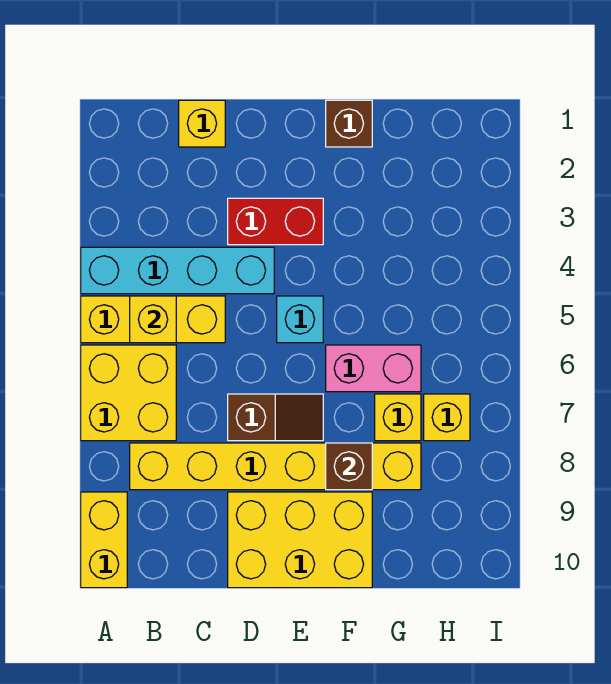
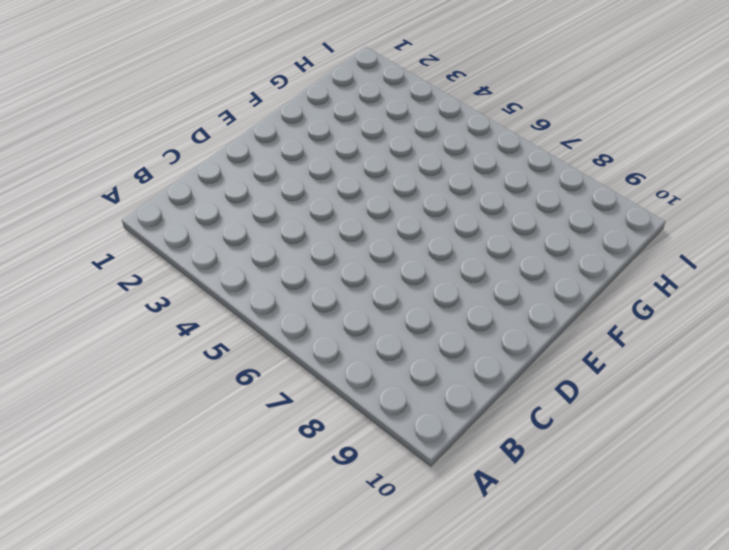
none -> cyan 1x4 brick [81,247,274,294]
none -> yellow 1x3 brick [81,296,225,343]
none -> yellow 2x2 brick [81,345,176,441]

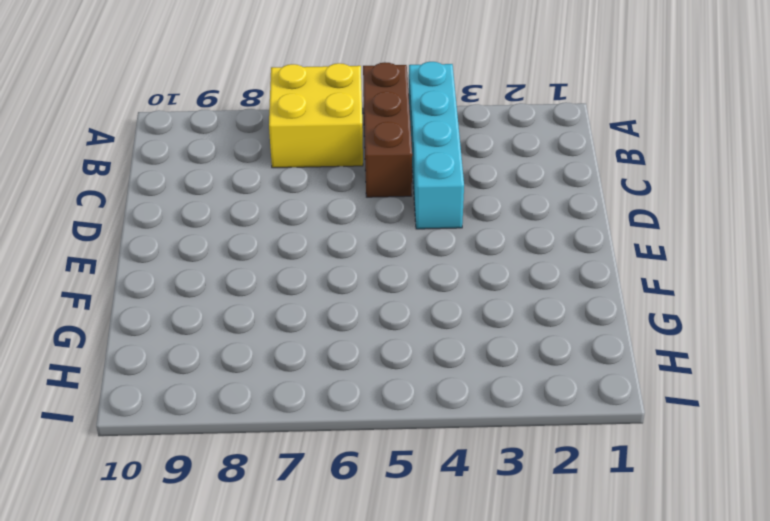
brown 1x3 brick [363,62,412,197] -> yellow 1x3 brick [81,296,225,343]
none -> yellow 1x2 brick [81,492,127,588]
none -> yellow 1x6 brick [130,443,421,490]
none -> yellow 1x1 brick [179,100,225,147]

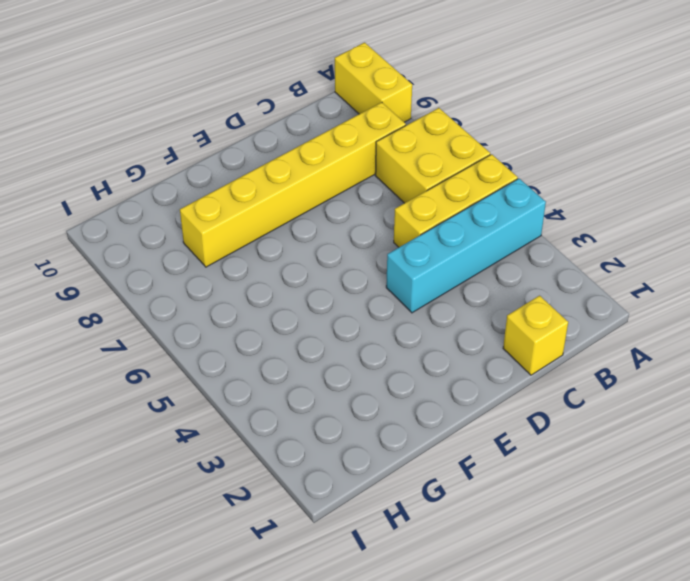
none -> red 1x2 brick [228,198,323,245]
none -> brown 1x2 slope [228,394,323,441]
none -> yellow 2x3 brick [228,492,372,588]

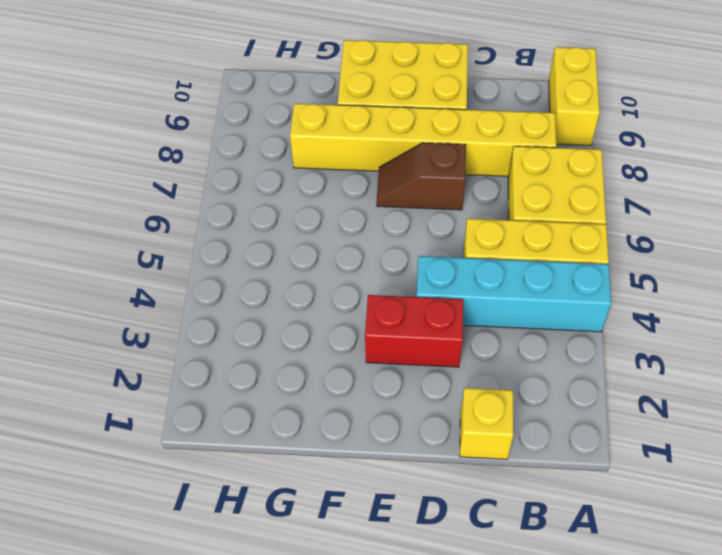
none -> cyan 1x1 brick [277,296,323,343]
none -> brown 1x1 brick [326,100,372,147]
none -> pink 1x2 brick [326,345,421,392]

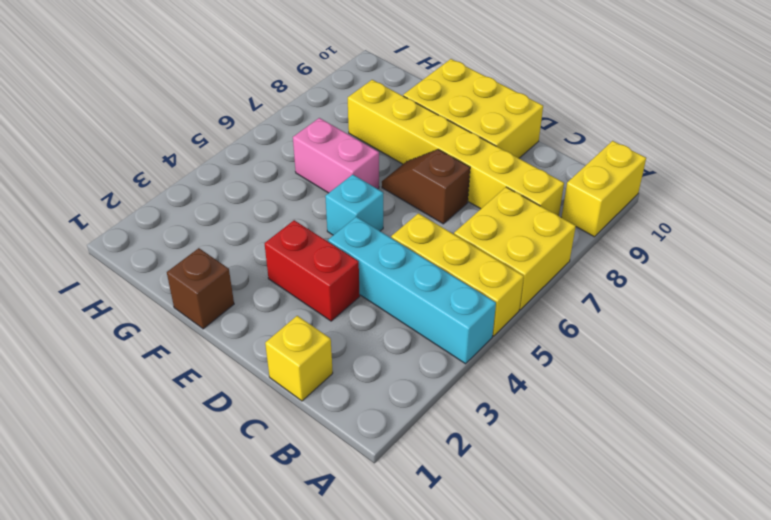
none -> yellow 1x1 brick [375,394,421,441]
none -> yellow 1x1 brick [424,394,470,441]
none -> yellow 1x1 brick [130,296,176,343]

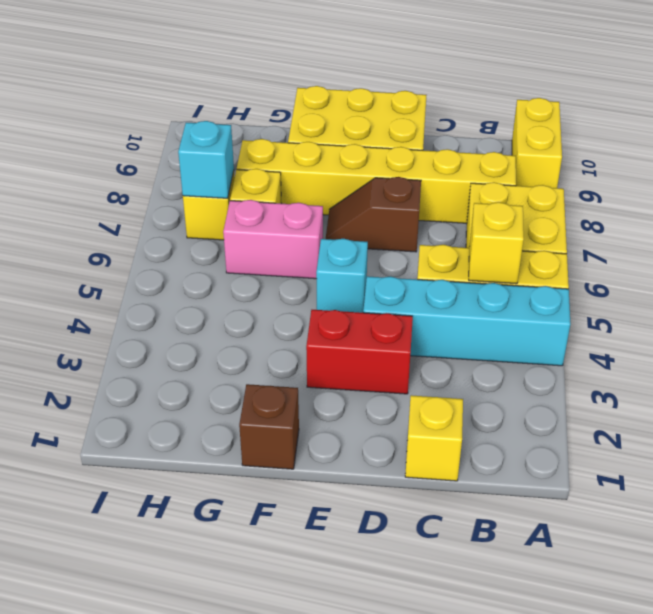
cyan 1x1 brick [178,121,234,198] -> none
none -> brown 1x1 brick [326,443,372,490]

